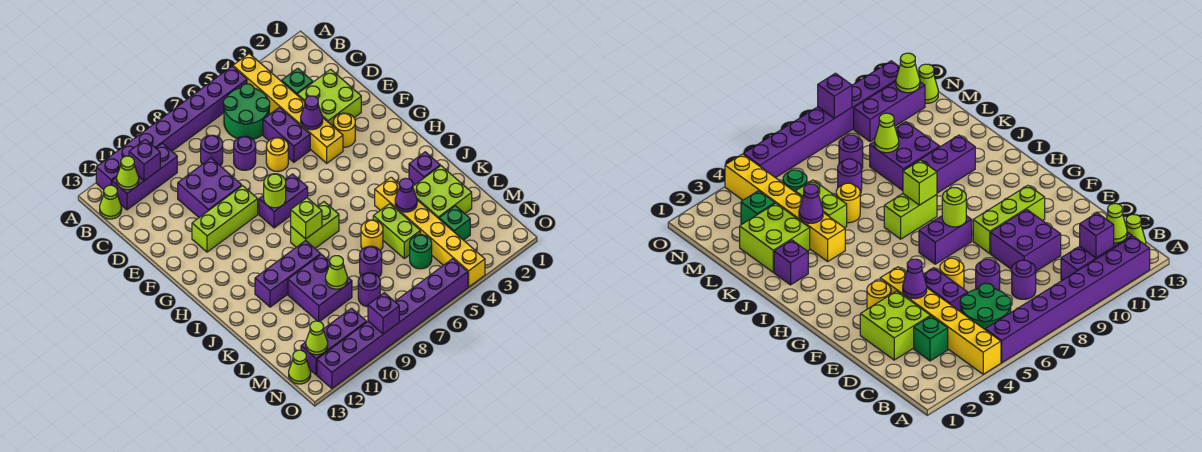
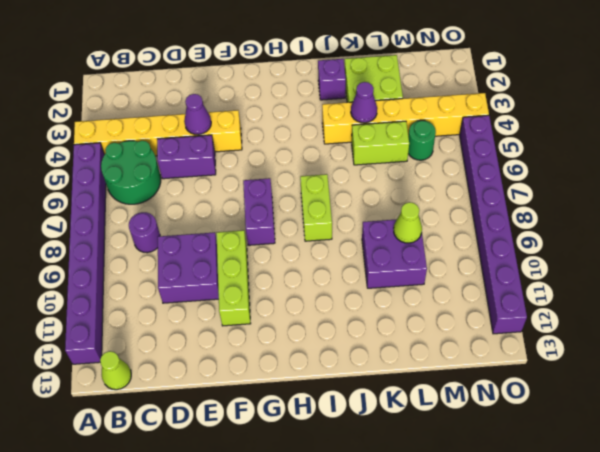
none -> purple 1x3 brick [112,143,177,210]
none -> green 1x1 brick [282,68,313,95]
none -> lime 2x2 brick [297,69,361,126]
none -> purple 1x1 round brick [234,136,256,170]

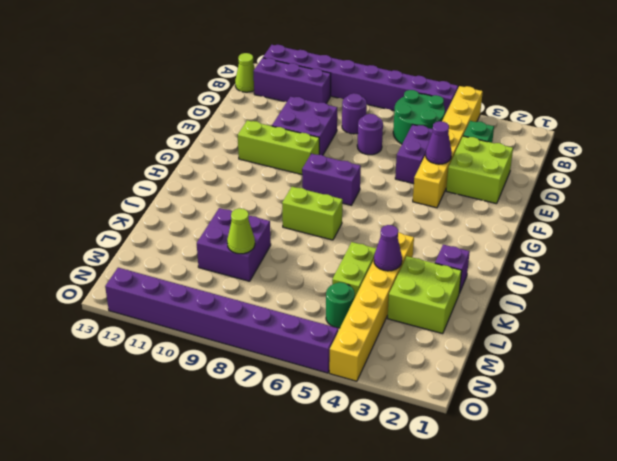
none -> yellow 1x1 round brick [266,137,288,172]
none -> yellow 1x1 round brick [333,113,355,147]
none -> purple 1x3 brick [255,241,321,307]
none -> yellow 1x1 round brick [361,220,383,251]

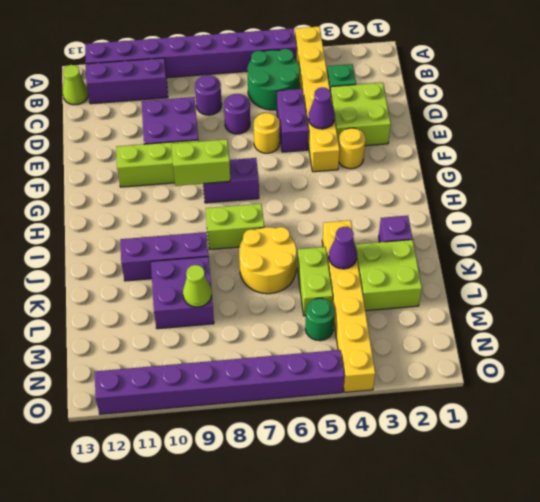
lime 1x2 brick [171,139,230,186] -> lime 1x1 round brick [264,174,286,208]
yellow 2x2 round brick [239,227,297,294] -> yellow 1x1 round brick [361,220,383,251]
none -> purple 1x1 round brick [360,246,382,277]
none -> green 1x1 brick [439,206,470,240]
none -> purple 1x1 round brick [358,273,380,307]
none -> purple 1x3 brick [301,308,366,375]

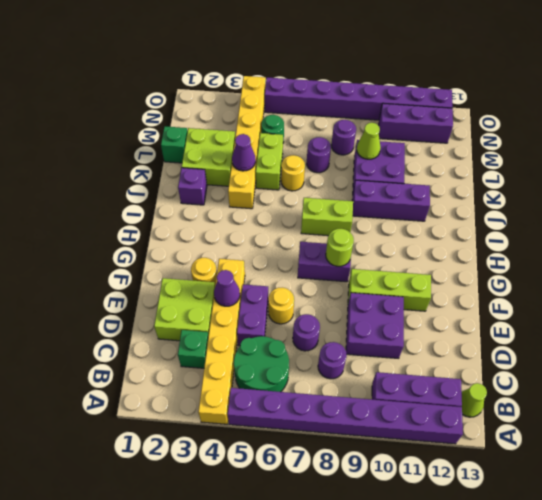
green 1x1 brick [161,126,188,163] -> green 1x1 brick moved to [439,206,470,240]
none -> lime 1x1 cone [289,350,311,384]
none -> purple 1x1 brick [129,139,160,181]
none -> lime 1x1 cone [117,156,139,190]
none -> lime 1x1 brick [291,198,322,239]

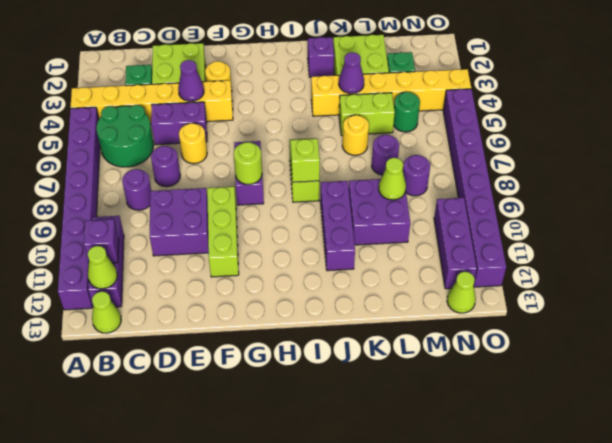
none -> lime 1x1 cone [306,321,328,355]
none -> purple 1x1 brick [368,293,399,334]

